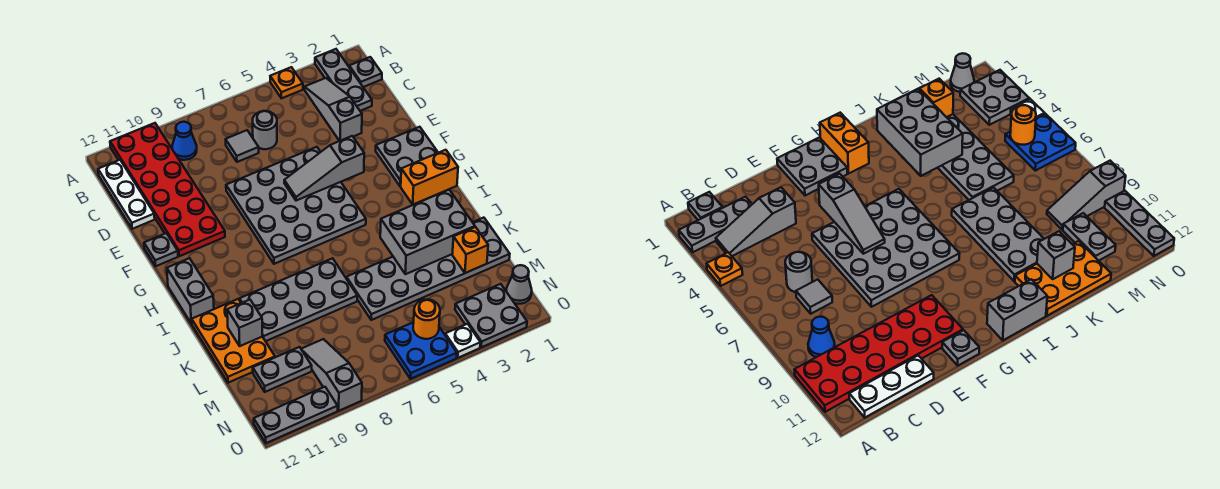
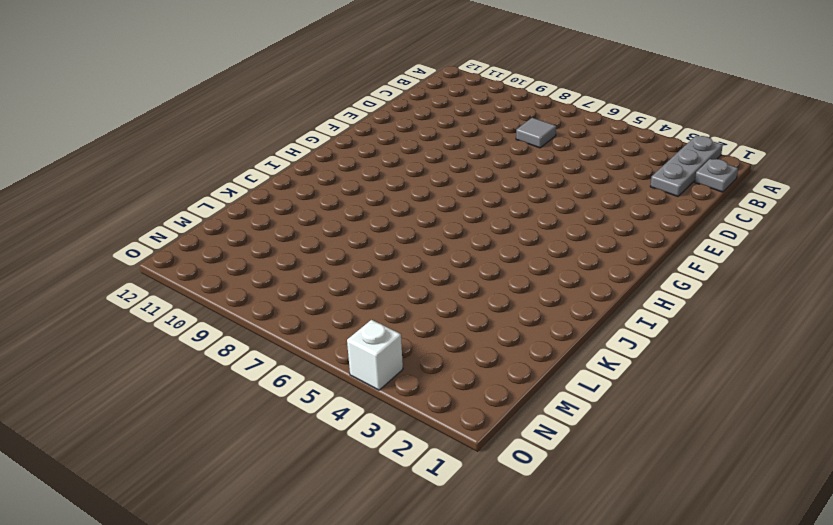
white 1x1 brick [347,320,403,390] -> white 1x1 plate [445,324,480,358]
none -> orange 1x1 plate [270,67,303,98]
none -> red 2x6 plate [110,123,225,256]
none -> grey 1x3 slope [305,78,362,141]

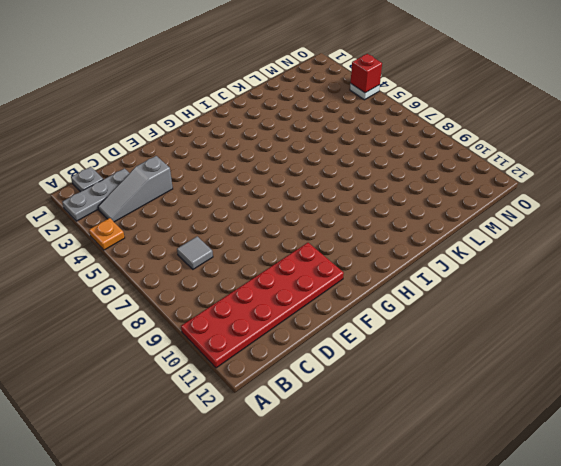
red 1x1 brick [351,54,382,93] -> none
none -> blue 1x1 cone [172,122,197,160]
none -> white 1x3 plate [98,160,155,229]
none -> grey 1x1 round brick [253,111,277,149]

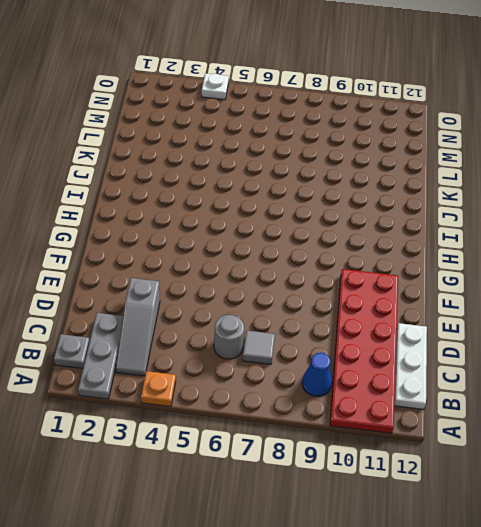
none -> grey 4x4 plate [226,147,366,264]
none -> grey 2x2 plate [376,127,438,186]
none -> grey 1x1 plate [144,233,178,266]

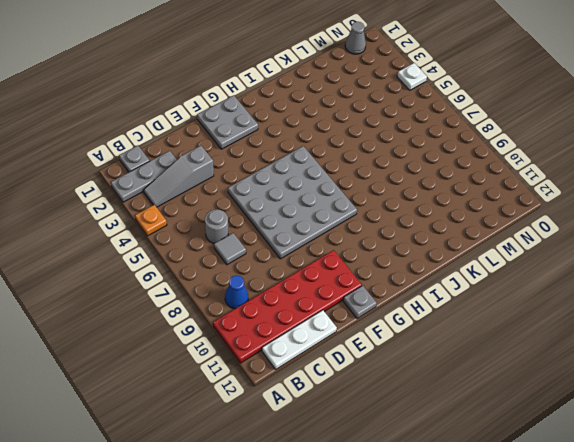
none -> orange 1x2 brick [401,150,458,205]
none -> grey 1x2 brick [167,258,214,324]
none -> grey 2x4 plate [240,258,357,341]

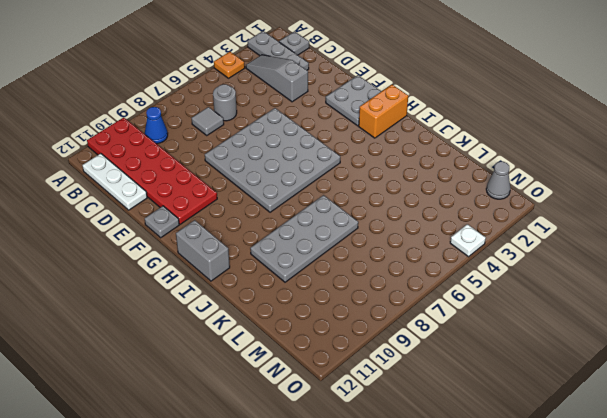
none -> orange 2x3 plate [192,299,275,383]
none -> grey 2x6 plate [346,218,510,320]
none -> grey 1x3 slope [301,339,362,411]

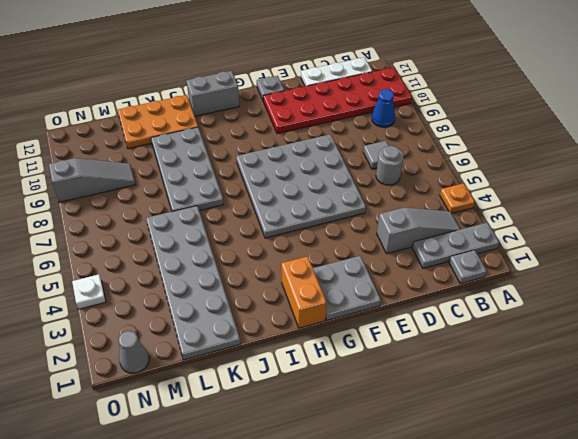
none -> grey 1x2 plate [253,347,312,392]
none -> grey 2x2 plate [455,284,527,347]
none -> blue 2x2 plate [385,322,457,379]

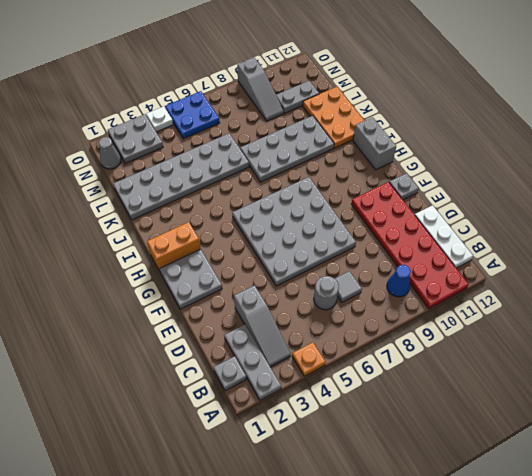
none -> grey 1x3 plate [254,387,338,443]
none -> grey 1x3 slope [284,136,364,201]
none -> grey 2x3 brick [380,190,475,274]

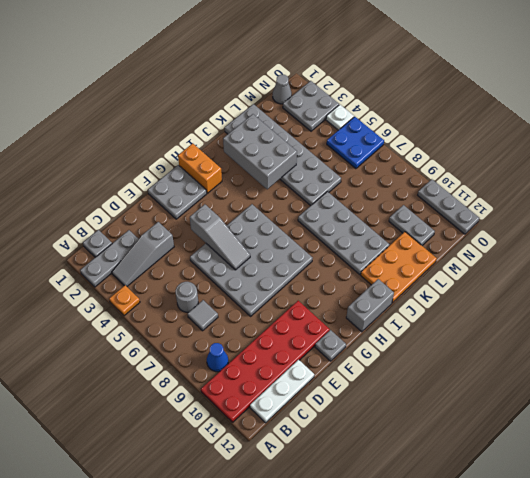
none -> grey 1x3 slope [301,339,362,411]
none -> grey 1x1 brick [227,300,262,346]
none -> orange 1x1 brick [452,227,488,273]

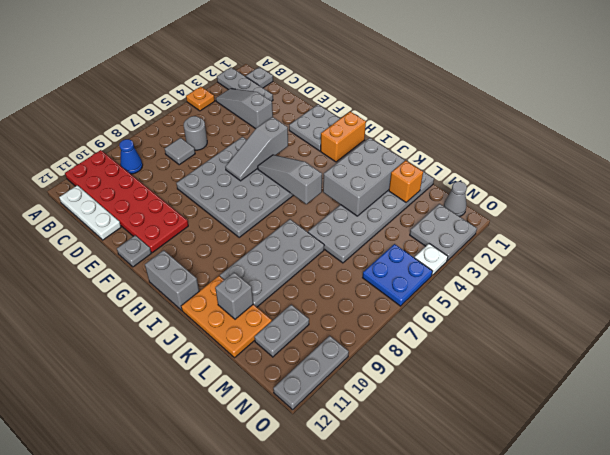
grey 1x3 slope [258,155,322,204] -> grey 1x3 slope moved to [301,339,362,411]
none -> orange 1x1 round brick [413,299,440,339]

